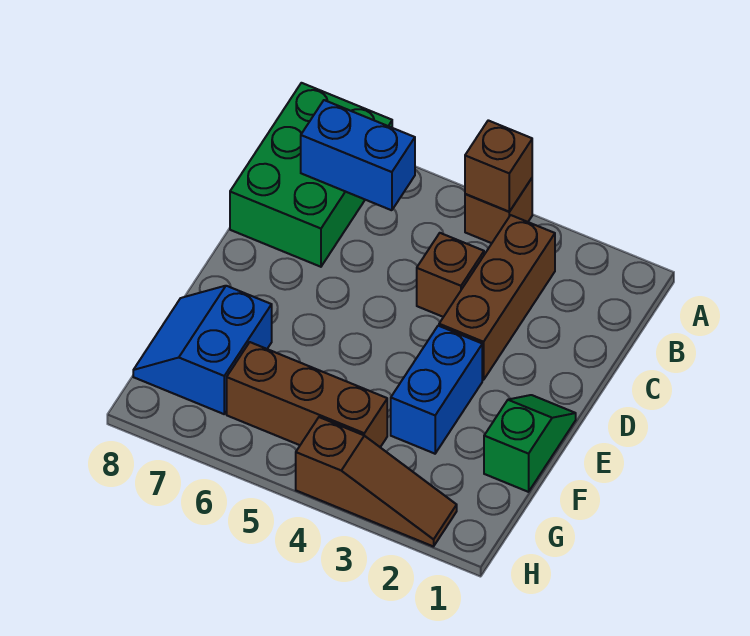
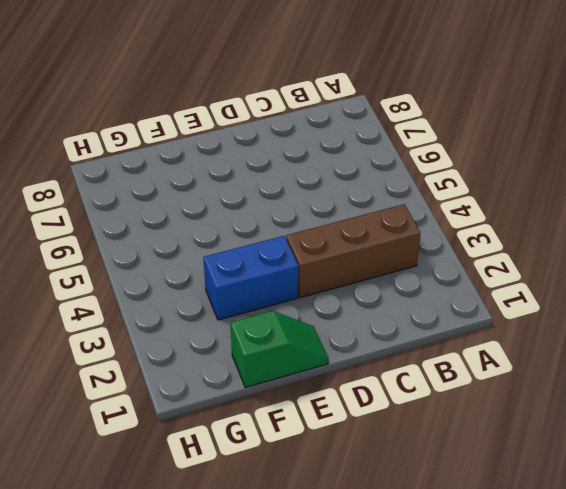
none -> brown 1x1 brick [465,178,532,243]
none -> green 2x3 brick [230,83,392,267]

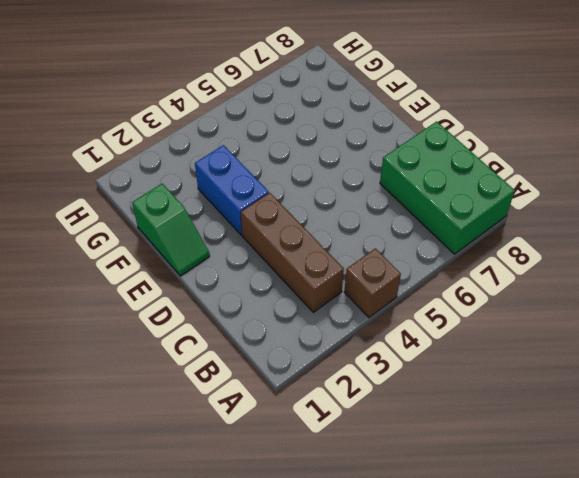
none -> brown 1x1 brick [417,233,484,317]
none -> blue 2x2 slope [133,286,272,414]

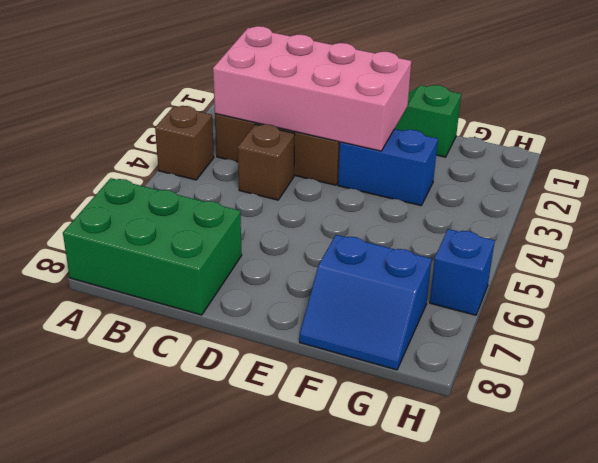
pink 2x4 brick [213,26,411,151] -> none
blue 1x1 brick [430,229,495,315] -> none
none -> brown 1x3 brick [227,342,387,447]
none -> brown 1x3 slope [296,417,457,547]

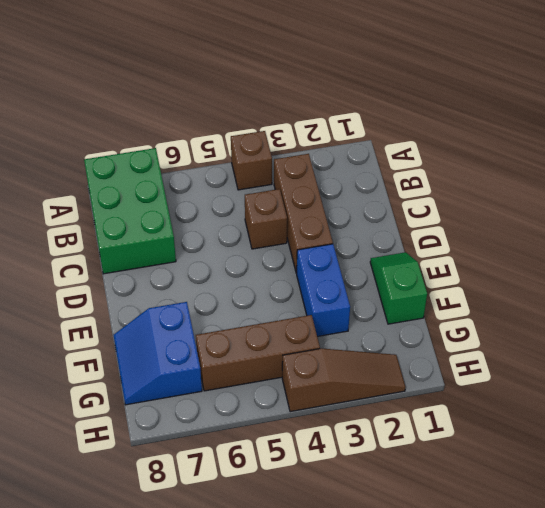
none -> brown 1x1 brick [465,120,532,212]
none -> blue 1x2 brick [301,100,415,210]

